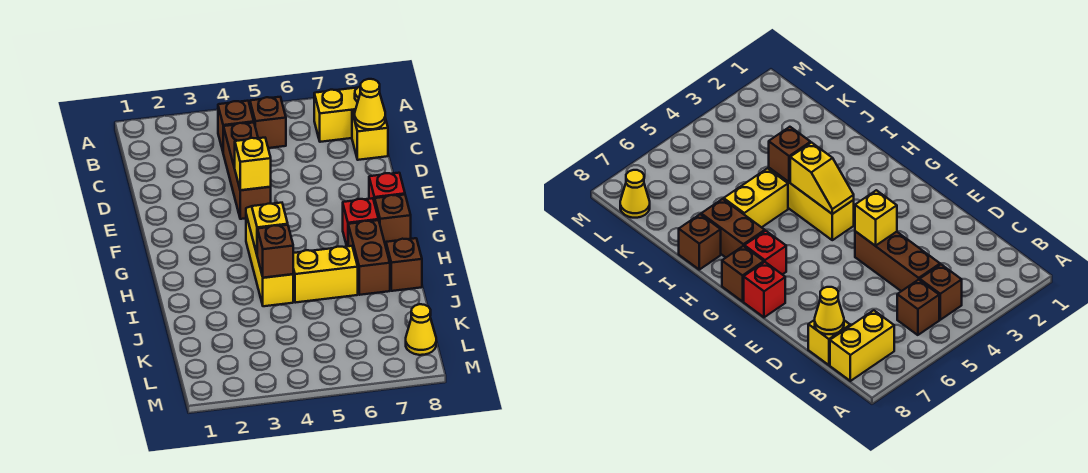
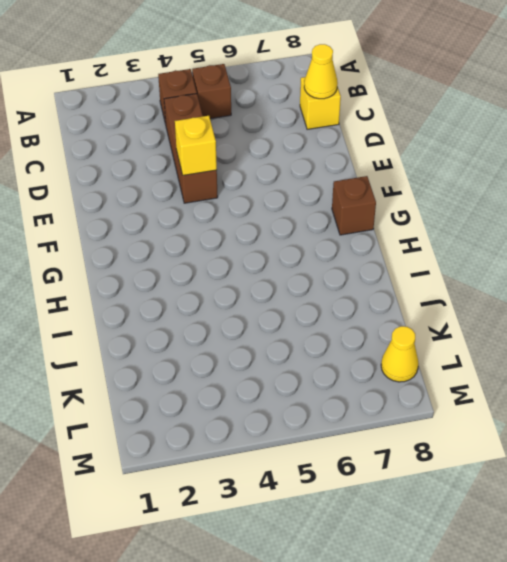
none -> yellow 1x2 brick [314,87,361,142]
none -> red 1x1 brick [369,173,405,203]
none -> yellow 1x3 brick [246,215,293,306]

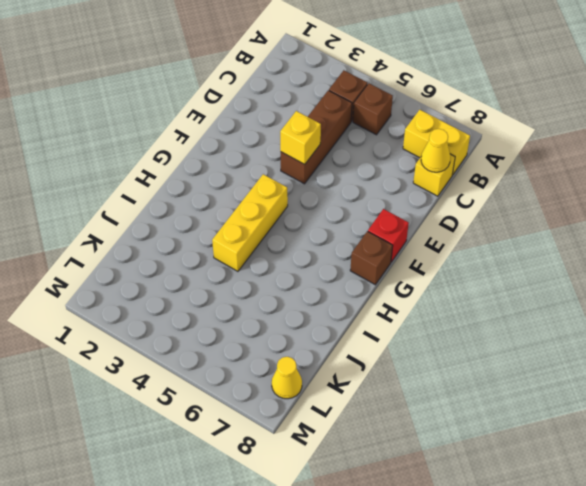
none -> red 1x1 brick [343,198,379,246]
none -> brown 1x2 brick [348,220,390,295]
none -> yellow 1x2 brick [293,246,358,303]

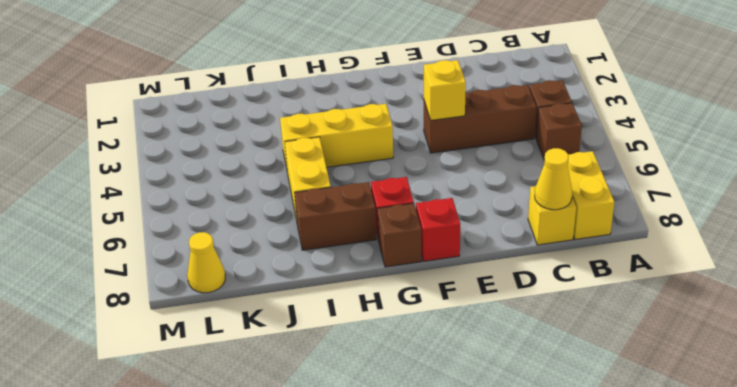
none -> brown 1x1 brick [386,238,422,291]
none -> yellow 1x2 slope [246,203,288,254]
none -> brown 1x1 brick [257,225,293,278]

